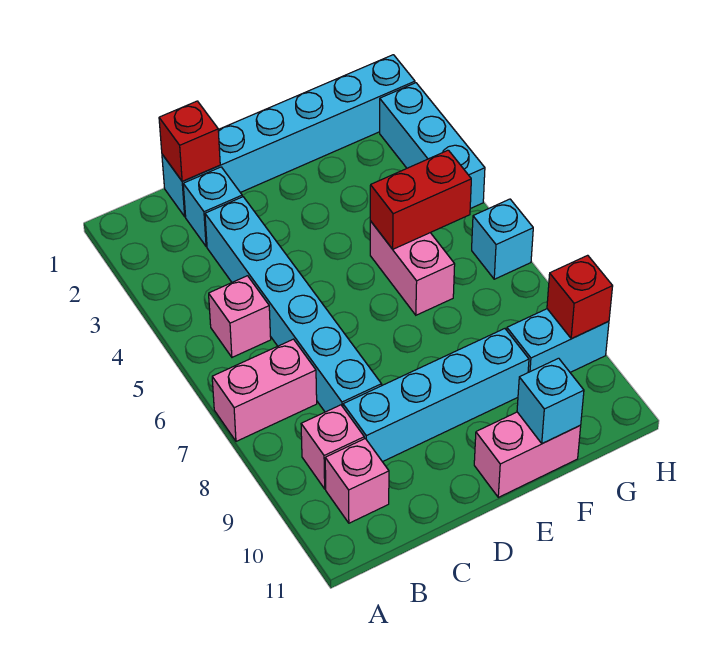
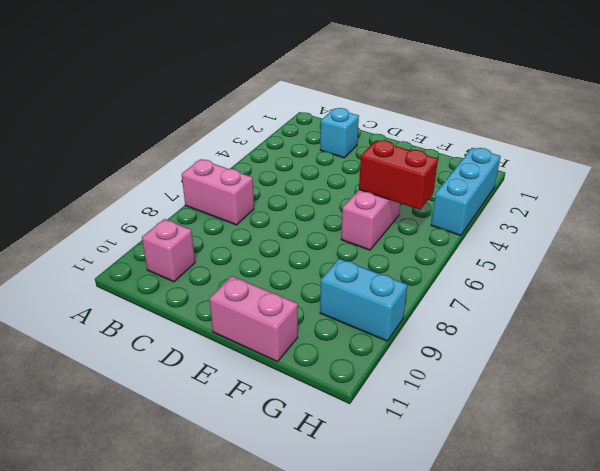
none -> pink 1x1 brick [209,276,271,357]
none -> pink 1x1 brick [301,405,364,489]
none -> cyan 1x6 brick [162,55,415,217]

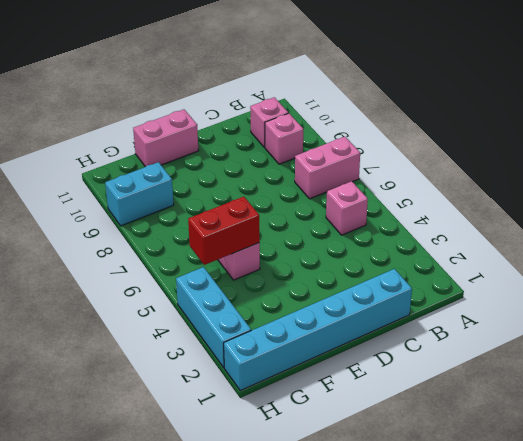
none -> cyan 1x1 brick [183,167,242,247]
none -> cyan 1x6 brick [205,197,381,412]
none -> cyan 1x4 brick [343,329,529,462]

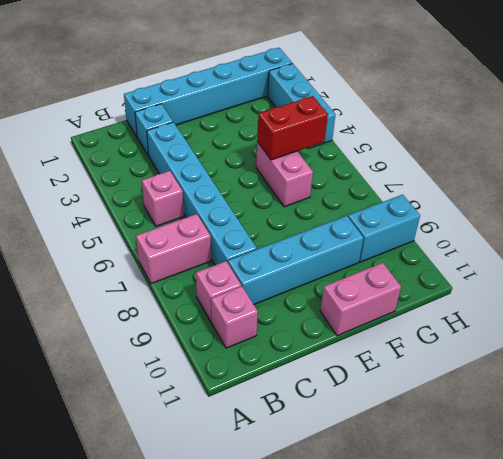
none -> cyan 1x1 brick [472,199,533,279]
none -> red 1x1 brick [159,101,220,181]
none -> cyan 1x1 brick [517,358,584,444]

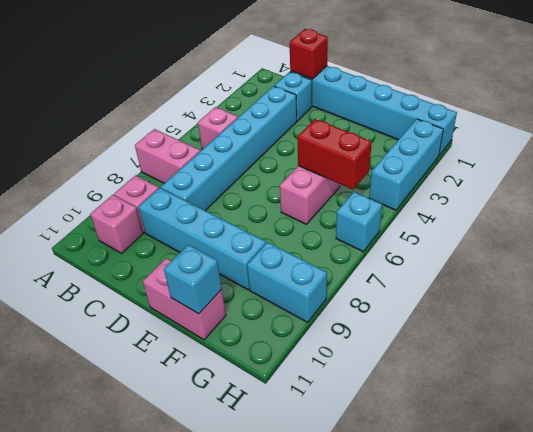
none -> red 1x1 brick [547,255,613,339]

